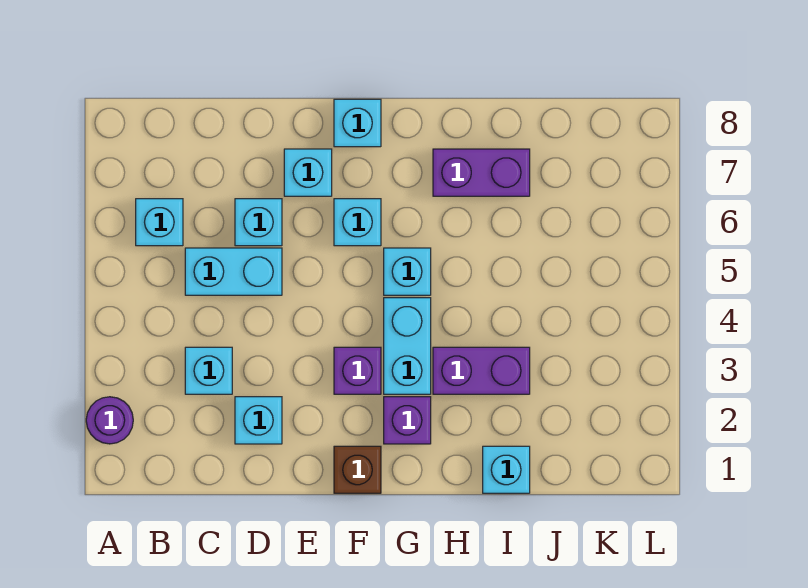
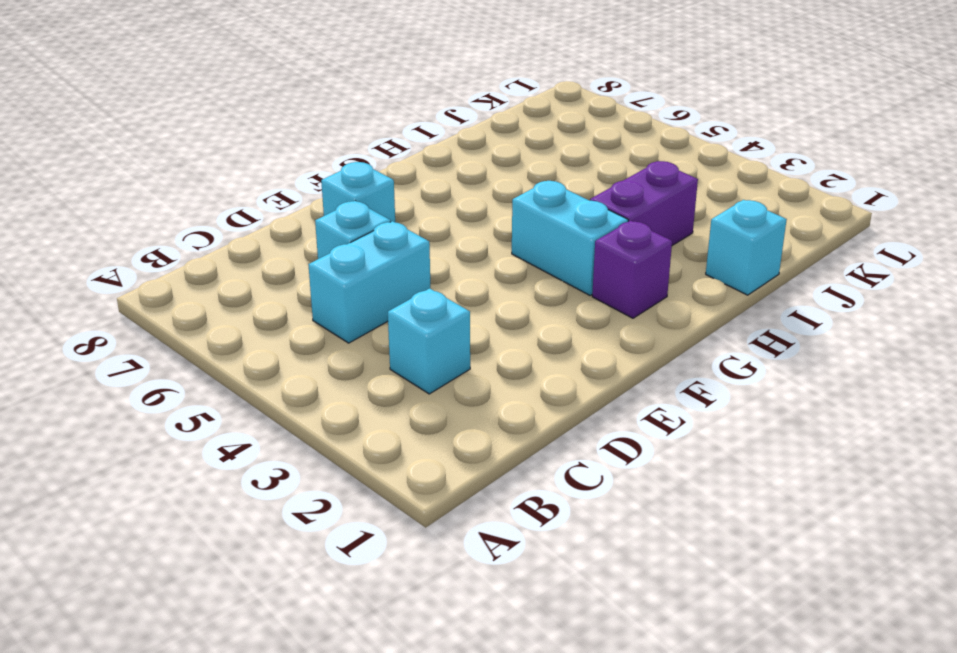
none -> purple 1x1 round brick [86,397,133,444]
none -> cyan 1x1 brick [136,199,183,246]
none -> cyan 1x1 brick [235,397,282,444]

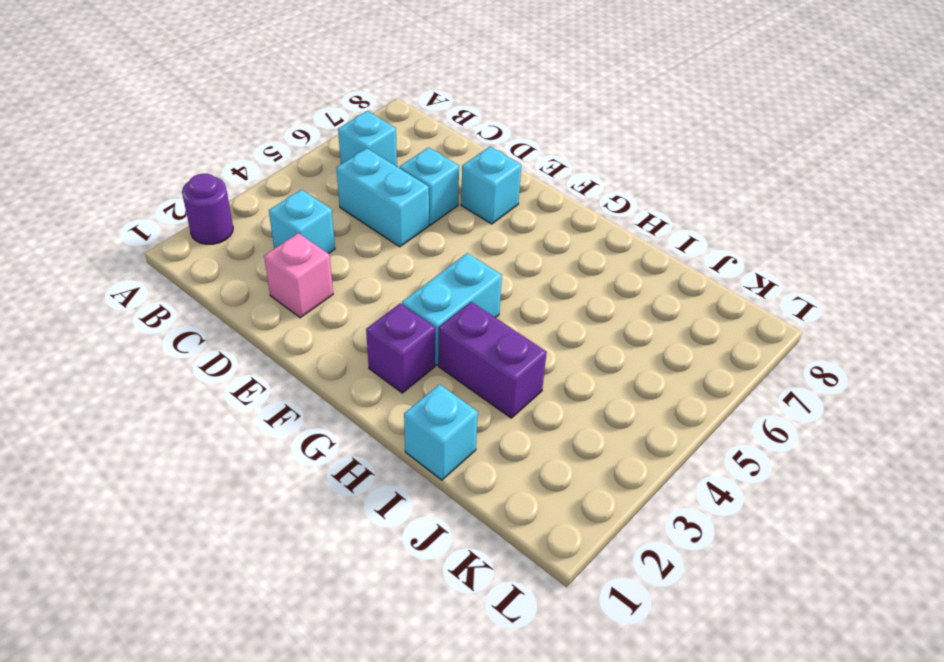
pink 1x1 brick [264,233,333,318] -> cyan 1x1 brick [235,397,282,444]
none -> brown 1x1 brick [334,446,381,493]
none -> purple 1x1 brick [334,347,381,394]
none -> cyan 1x1 brick [334,199,381,246]

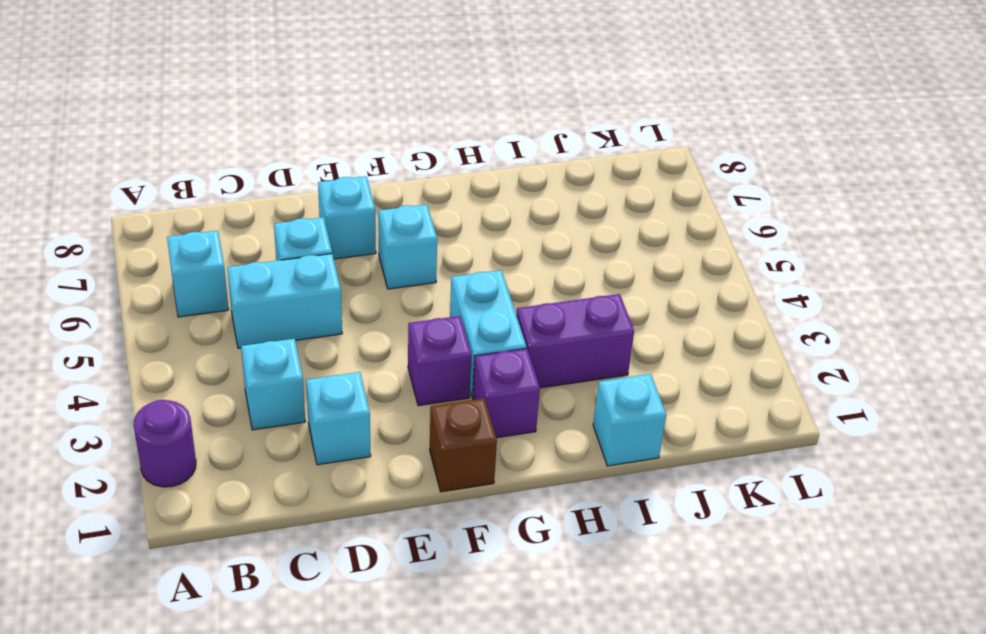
none -> cyan 1x1 brick [334,99,381,147]
none -> cyan 1x1 brick [384,248,431,295]
none -> purple 1x2 brick [433,149,530,196]

